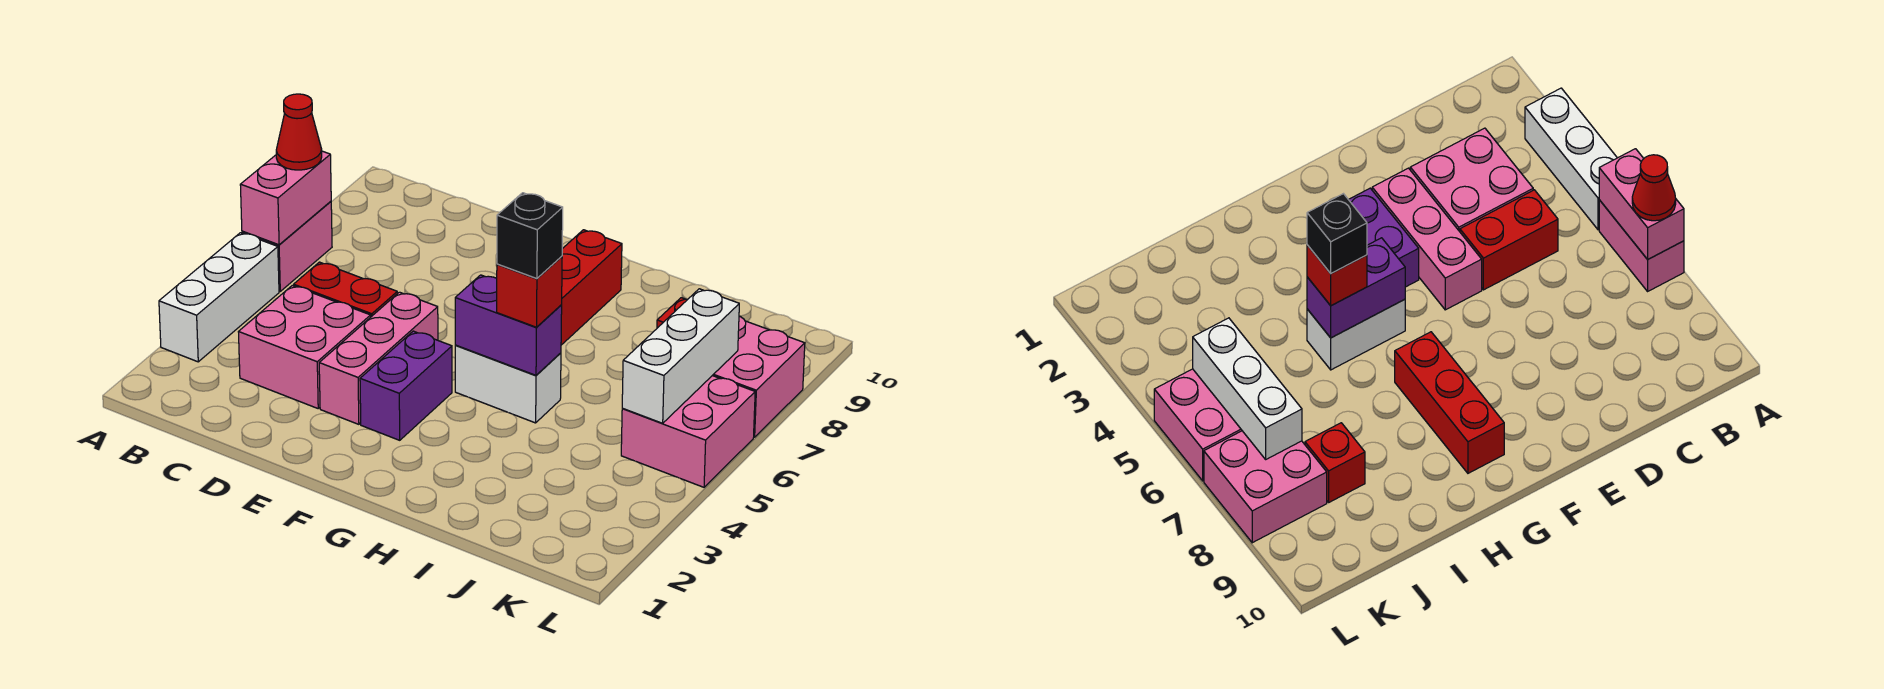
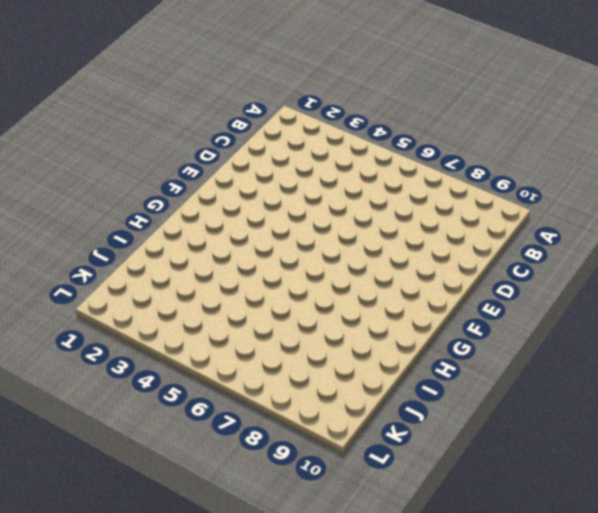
none -> white 1x3 brick [159,233,279,362]
none -> pink 1x2 brick [242,201,332,291]
none -> pink 2x2 brick [239,285,371,408]

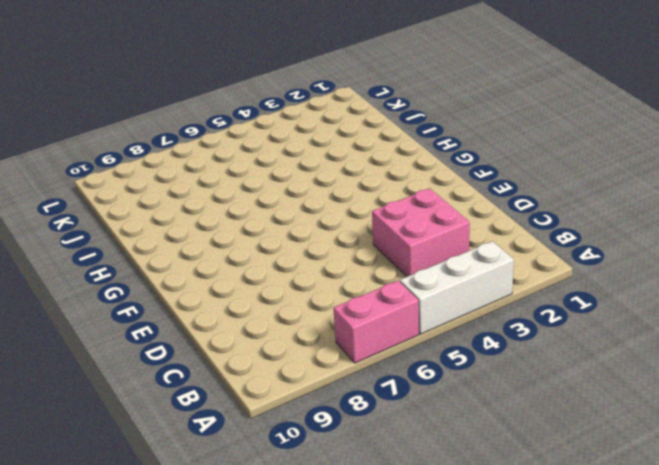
none -> red 1x2 brick [294,262,397,317]
none -> pink 1x3 brick [319,292,438,424]
none -> purple 1x2 brick [360,331,452,440]

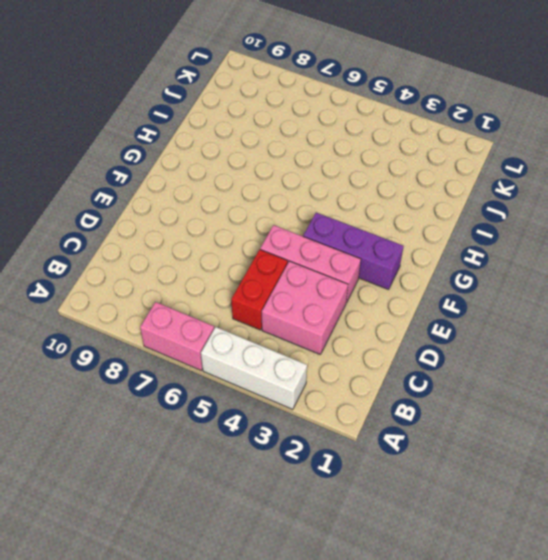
purple 1x3 brick [303,213,404,290] -> purple 1x2 brick [360,331,452,440]
none -> white 1x2 brick [455,345,561,423]
none -> red 1x3 brick [561,230,622,345]
none -> red 1x1 brick [1305,423,1365,502]

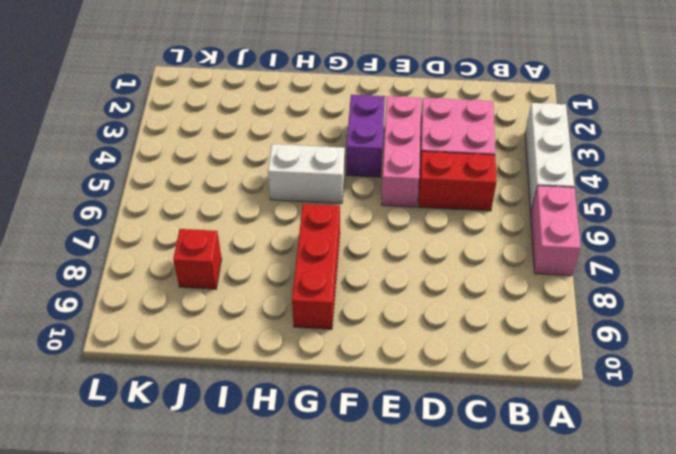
none -> pink 2x2 brick [621,376,755,487]
none -> pink 2x2 brick [712,316,805,437]
none -> pink 1x2 brick [240,151,331,245]

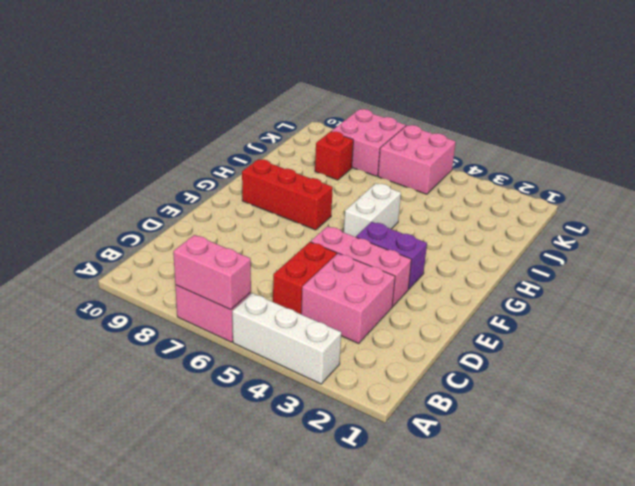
none -> purple 1x2 brick [455,275,562,375]
none -> white 1x3 brick [622,289,739,423]
none -> red 1x1 cone [276,94,322,170]

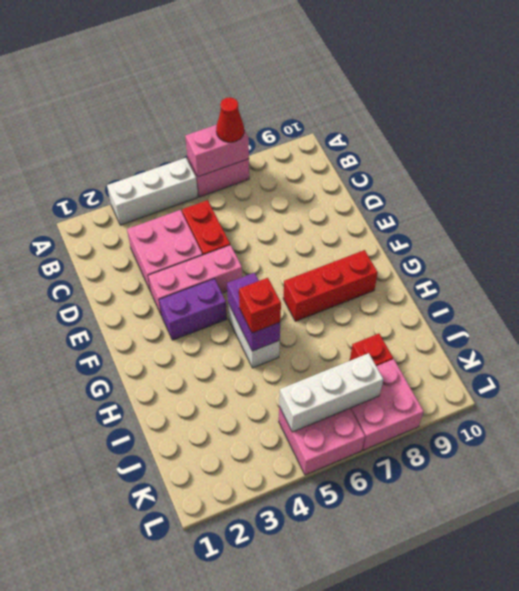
none -> black 1x1 brick [497,193,563,279]

